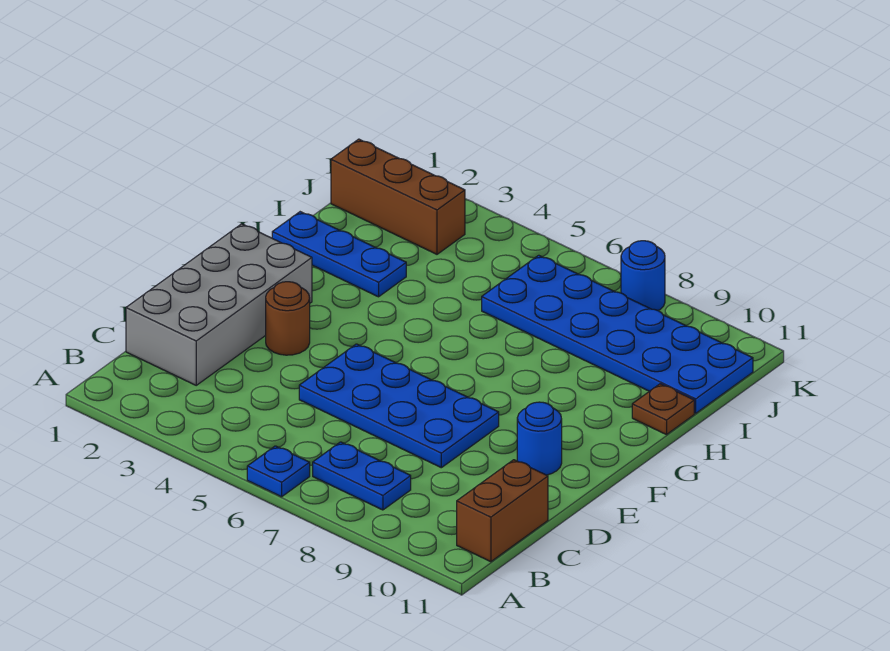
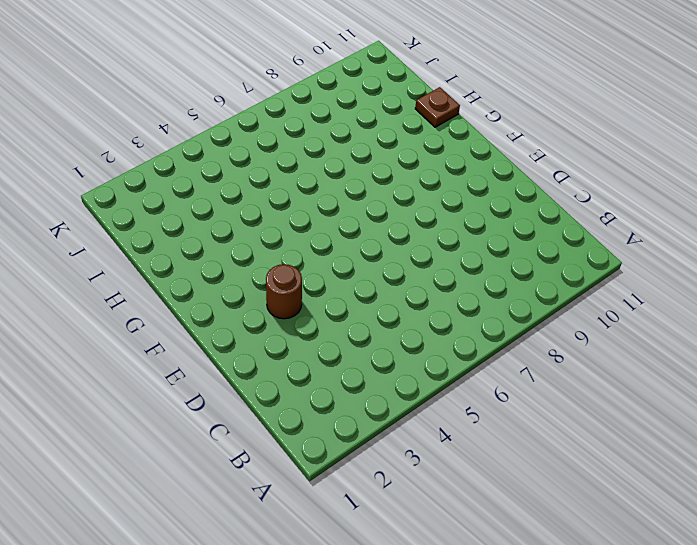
none -> blue 1x1 plate [247,446,310,497]
none -> blue 1x2 plate [313,442,411,510]
none -> brown 1x2 brick [457,460,548,562]

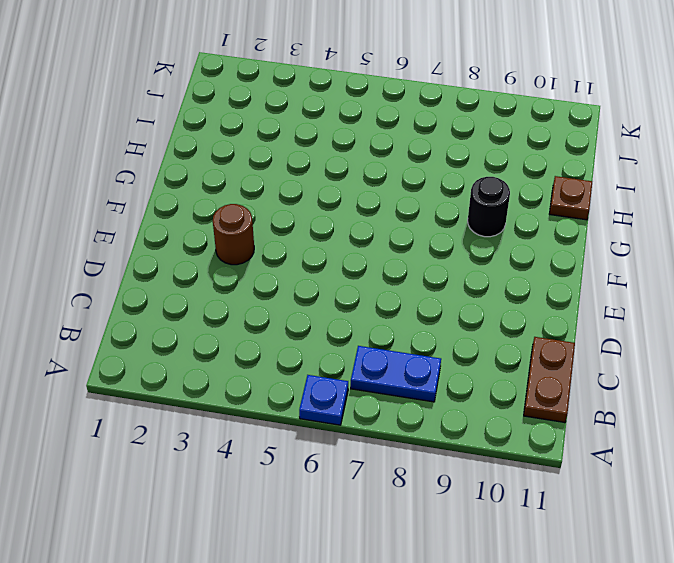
brown 1x2 plate [524,337,575,422] -> brown 1x2 brick [457,460,548,562]
black 1x1 round brick [468,177,510,237] -> none
none -> grey 2x4 brick [126,224,312,385]
none -> blue 2x4 plate [299,344,499,468]
none -> blue 1x1 round brick [517,402,562,475]

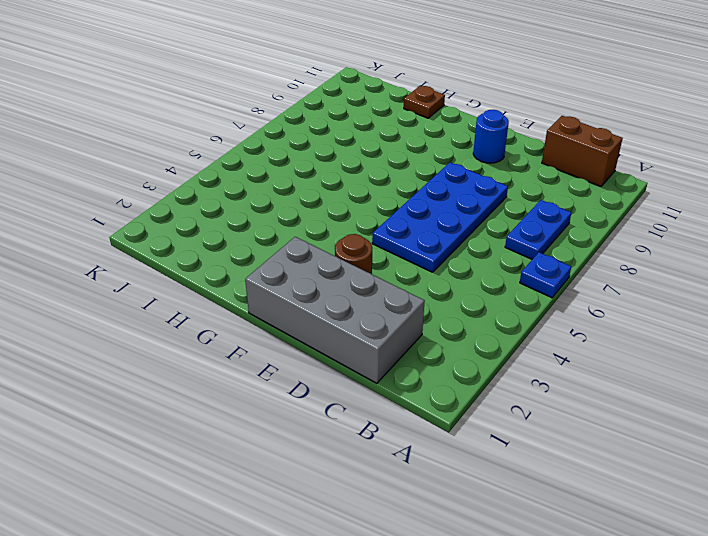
none -> blue 1x3 plate [272,212,406,297]
none -> blue 2x6 plate [482,255,753,413]
none -> brown 1x3 brick [331,139,465,254]

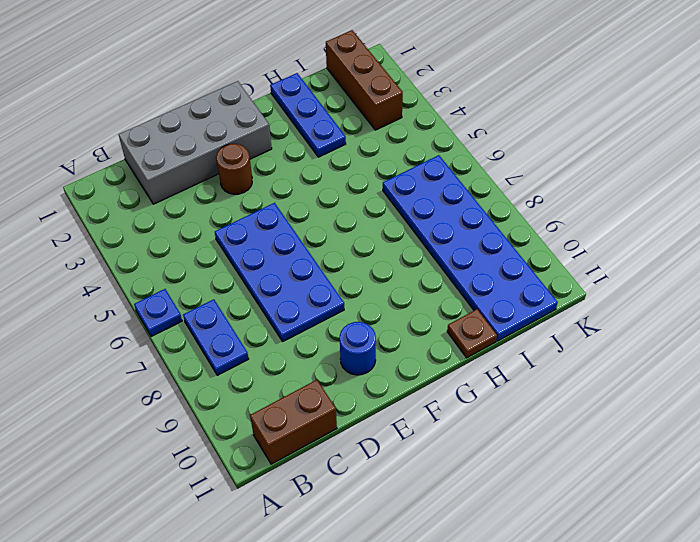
none -> blue 1x1 round brick [621,241,665,311]

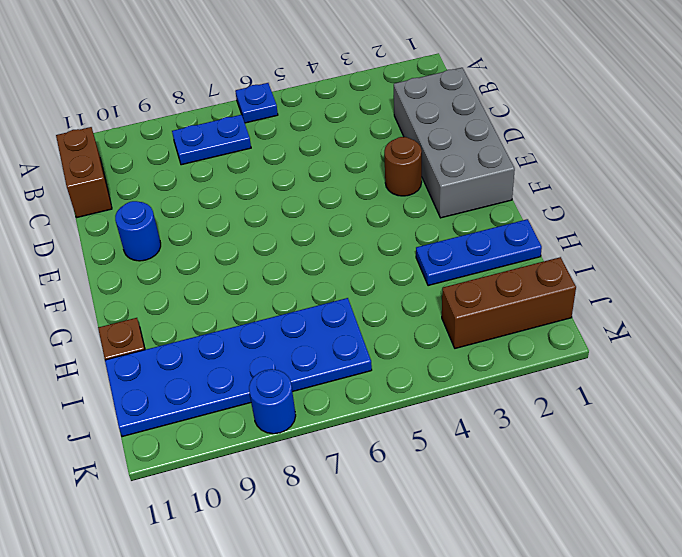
none -> blue 2x4 plate [299,344,499,468]

